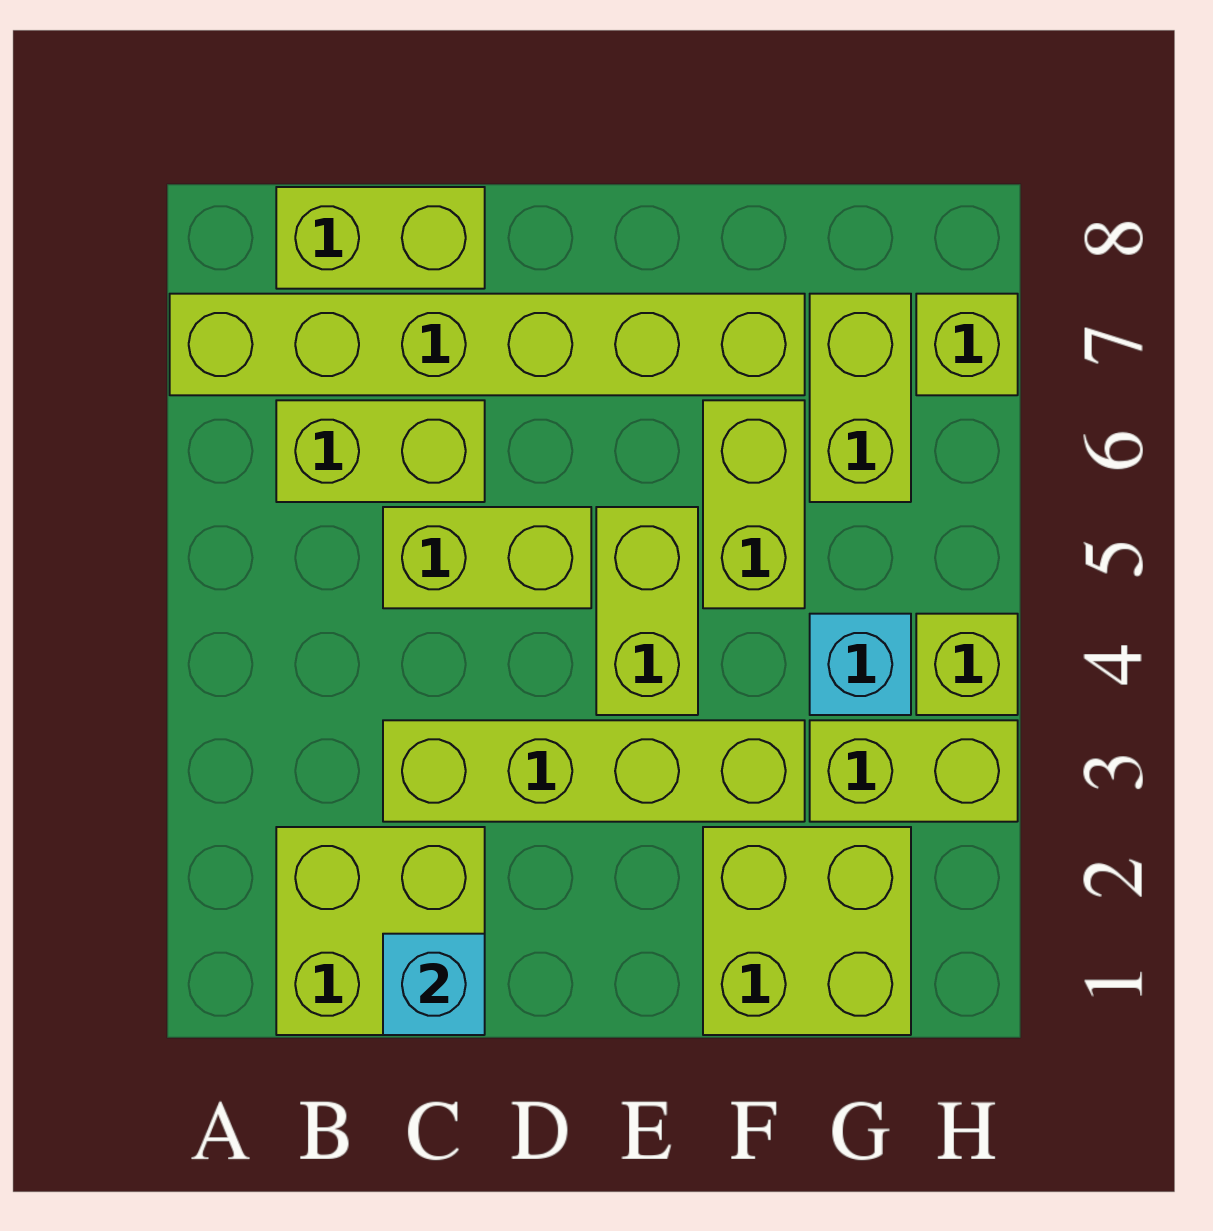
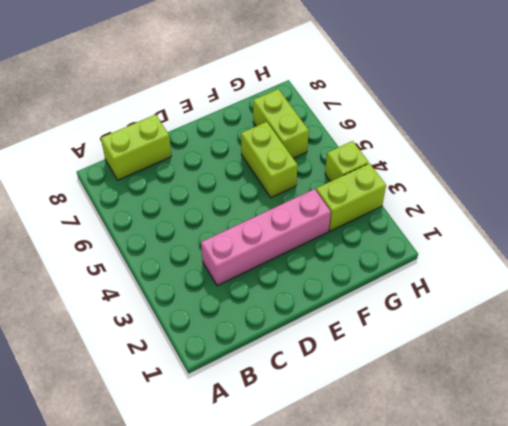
pink 1x4 brick [201,189,331,286] -> lime 1x4 brick [383,720,805,822]
none -> lime 1x6 brick [170,294,805,395]
none -> lime 2x2 brick [276,827,485,1035]
none -> lime 1x2 brick [276,400,485,502]

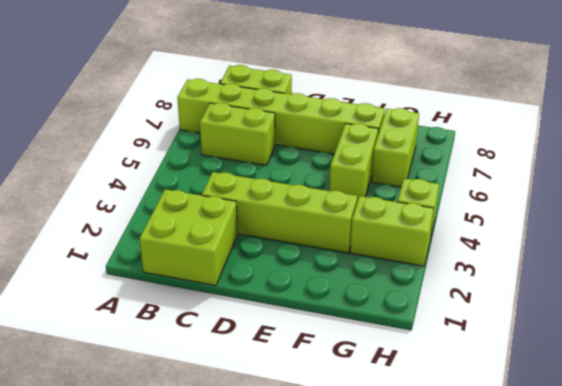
none -> lime 1x2 brick [383,507,591,608]
none -> lime 1x2 brick [596,507,698,715]
none -> lime 2x2 brick [703,827,911,1035]

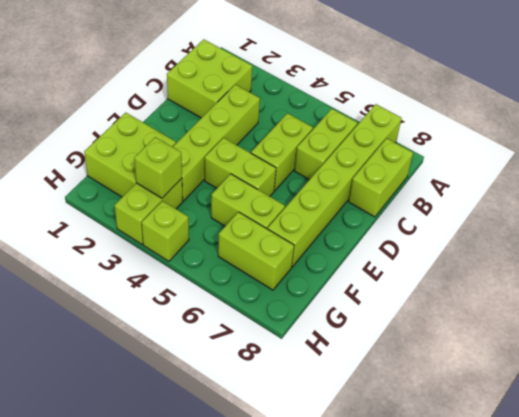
lime 1x1 brick [134,137,182,198] -> lime 1x1 brick moved to [916,294,1018,395]
none -> cyan 1x1 brick [810,614,911,715]
none -> cyan 1x1 brick [383,934,485,1035]

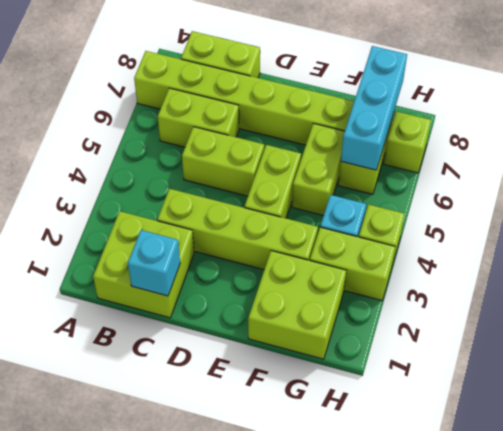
cyan 1x3 brick [341,46,407,170] -> none

